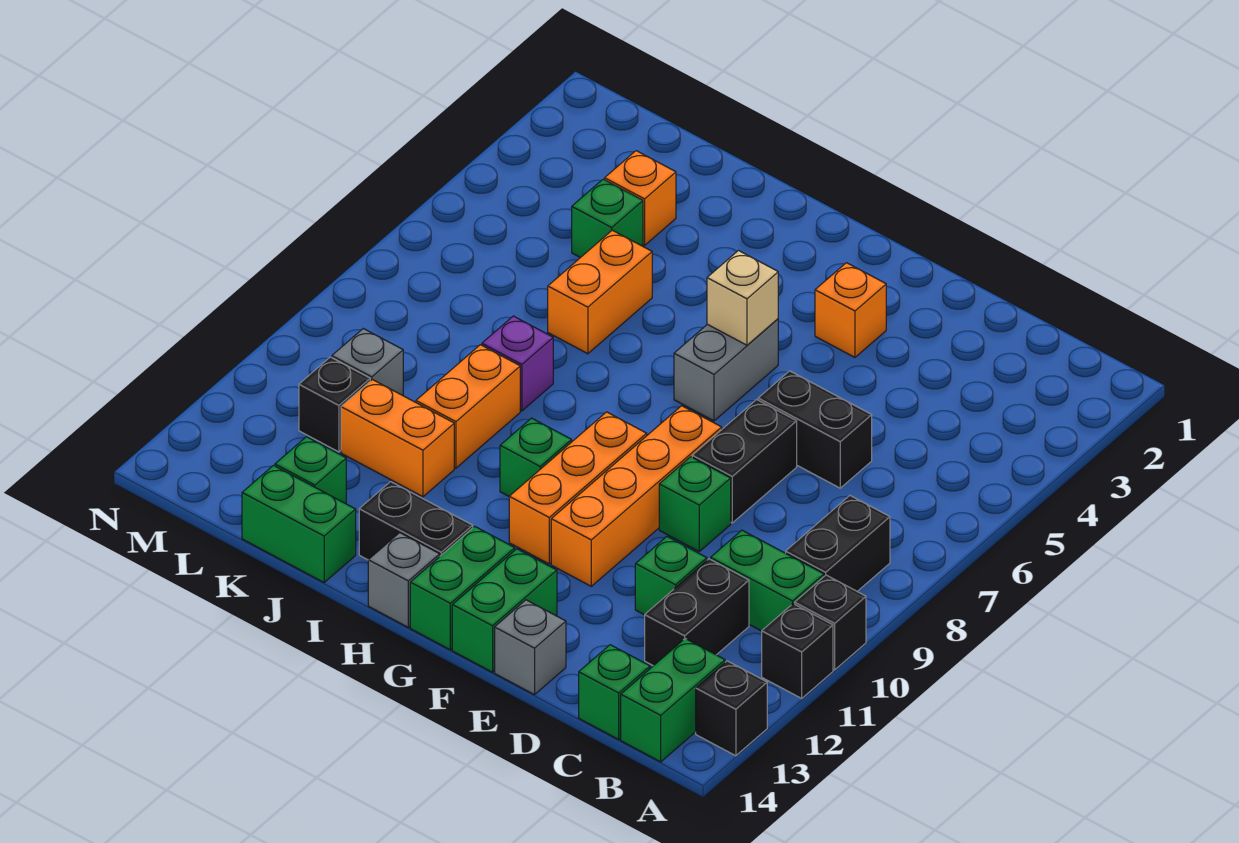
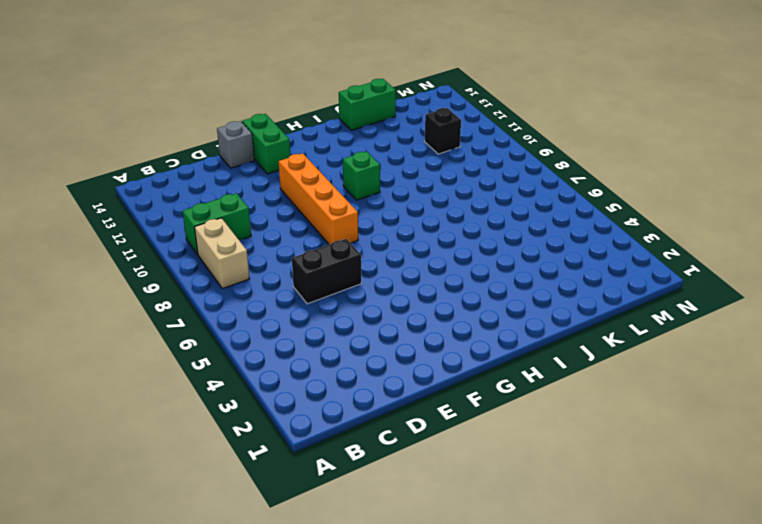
tan 1x2 brick [195,218,250,289] -> black 1x2 brick [786,496,890,591]
none -> black 1x1 brick [795,575,866,670]
none -> black 1x1 brick [762,604,833,698]
none -> black 1x1 brick [696,661,767,756]
none -> green 1x2 brick [621,639,725,762]

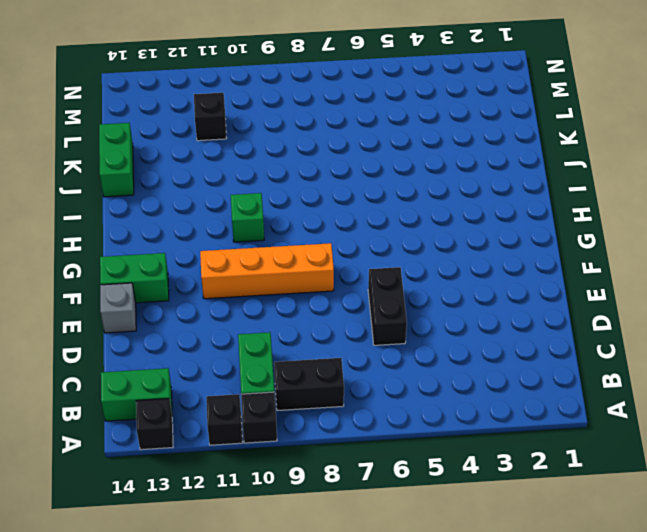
none -> black 1x2 brick [645,559,749,666]
none -> green 1x1 brick [579,645,650,739]
none -> green 1x1 brick [635,537,707,615]
none -> black 1x2 brick [692,400,797,523]

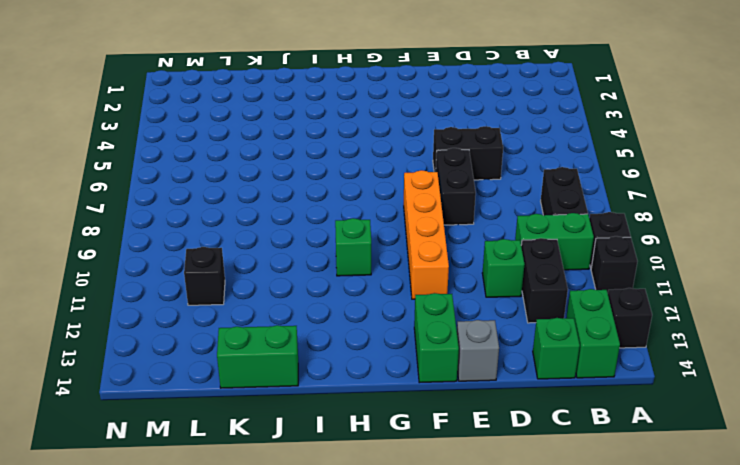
none -> green 1x1 brick [659,457,731,551]
none -> orange 1x1 brick [815,263,886,357]
none -> grey 1x2 brick [674,319,778,421]
none -> orange 1x3 brick [509,412,647,564]

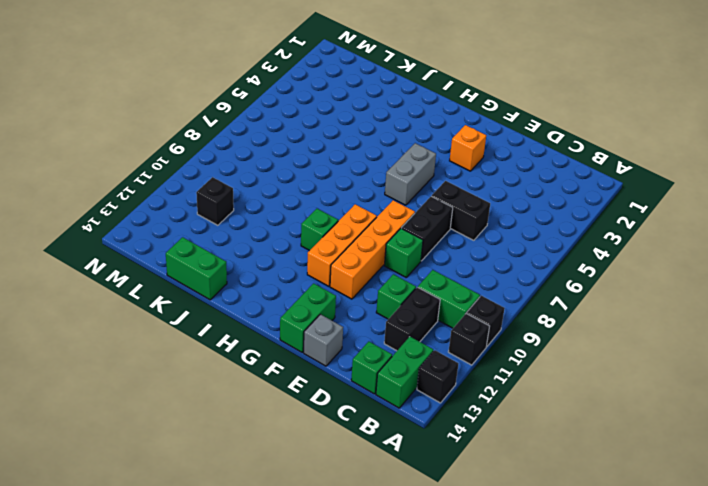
none -> black 1x2 brick [786,496,890,591]
none -> green 1x2 brick [410,526,515,650]
none -> black 1x2 brick [359,482,473,560]
none -> grey 1x1 brick [368,533,440,627]

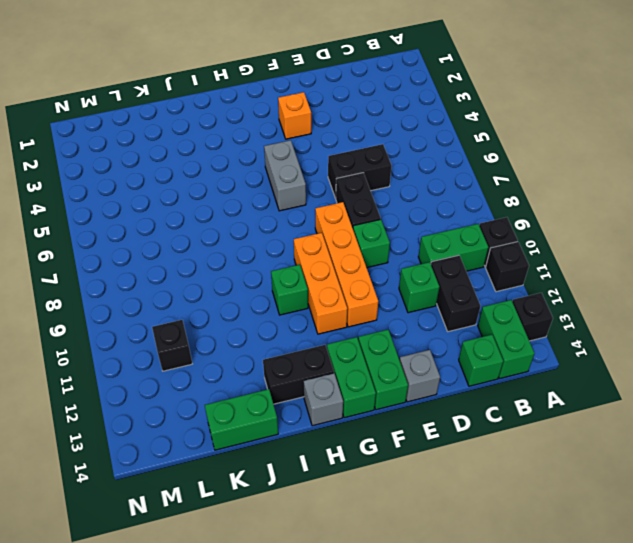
none -> black 1x2 brick [786,496,890,591]
none -> orange 1x2 brick [548,230,652,354]
none -> purple 1x1 brick [482,316,553,411]
none -> orange 1x2 brick [416,345,520,468]

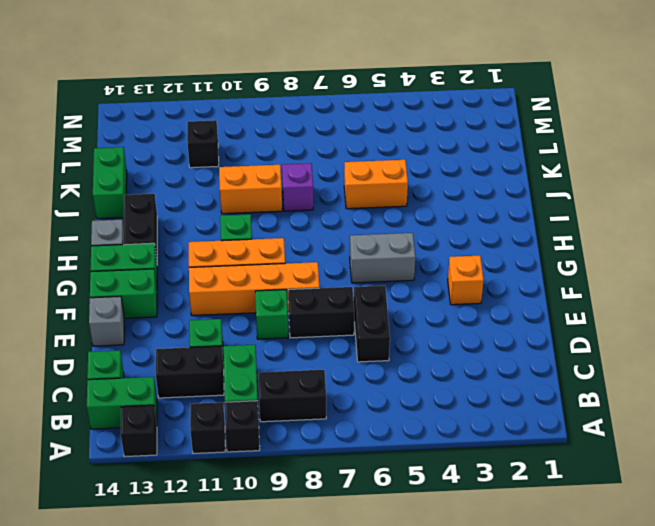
none -> orange 1x2 brick [341,380,454,497]
none -> orange 1x1 brick [605,151,676,245]
none -> green 1x1 brick [572,179,643,258]
none -> green 1x1 brick [275,437,346,504]

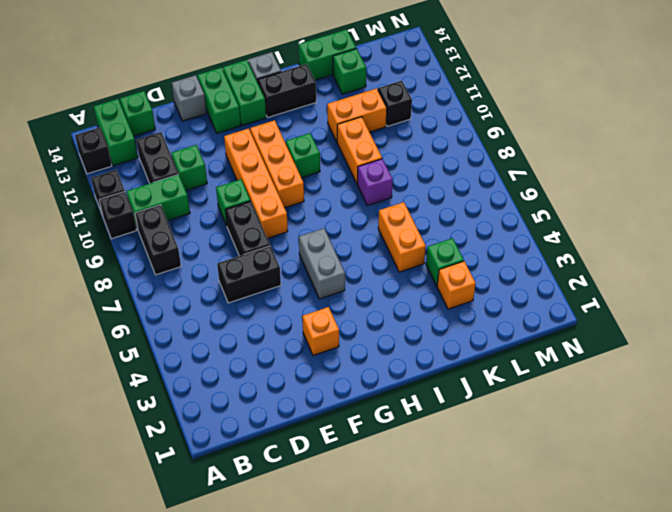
none -> grey 1x1 brick [332,329,403,395]
none -> tan 1x1 brick [707,251,778,345]

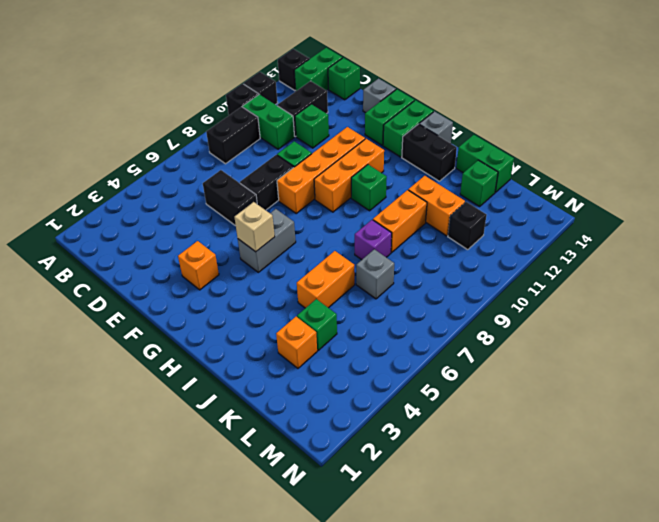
grey 1x1 brick [356,249,394,299] -> grey 1x1 brick moved to [332,329,403,395]

